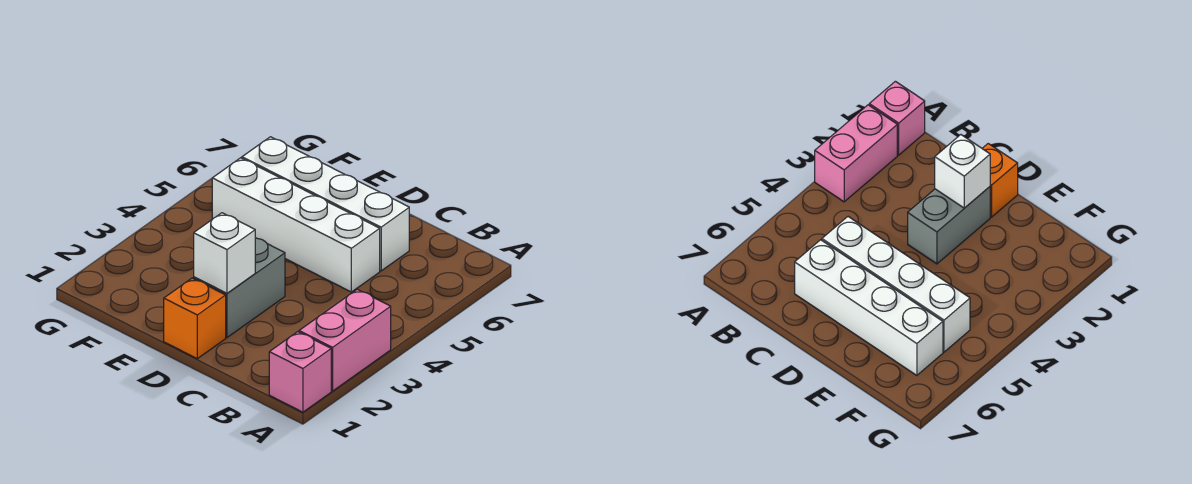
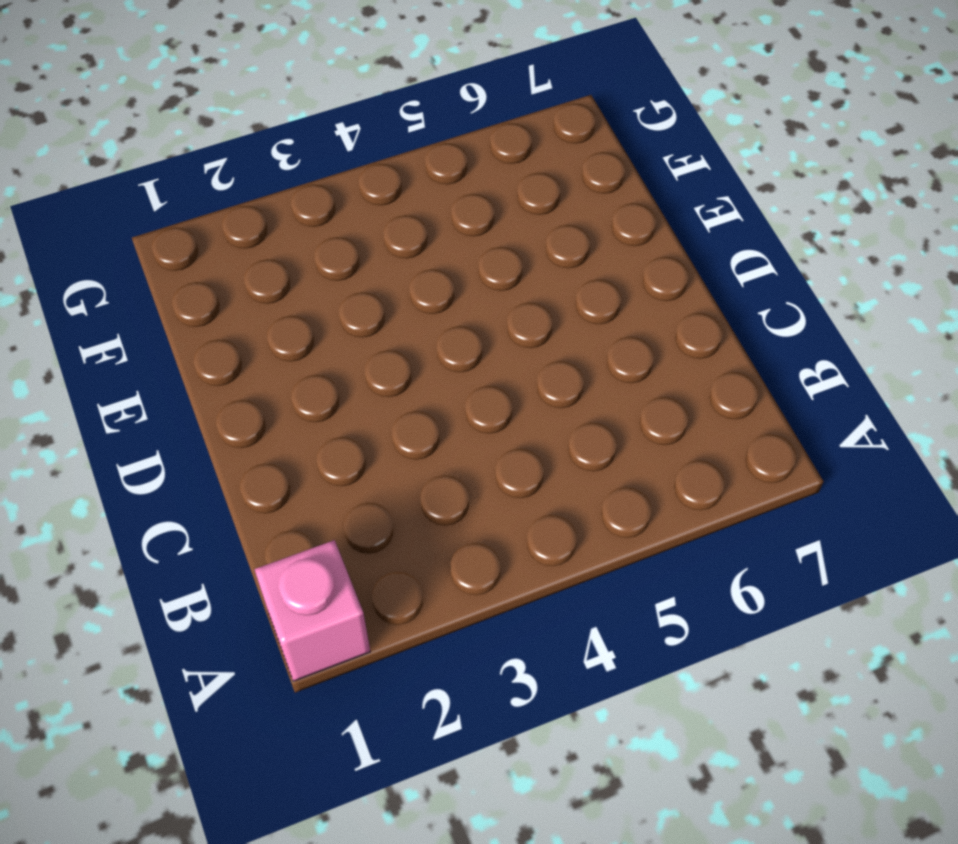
none -> pink 1x2 brick [299,289,391,391]
none -> white 1x4 brick [212,158,380,292]

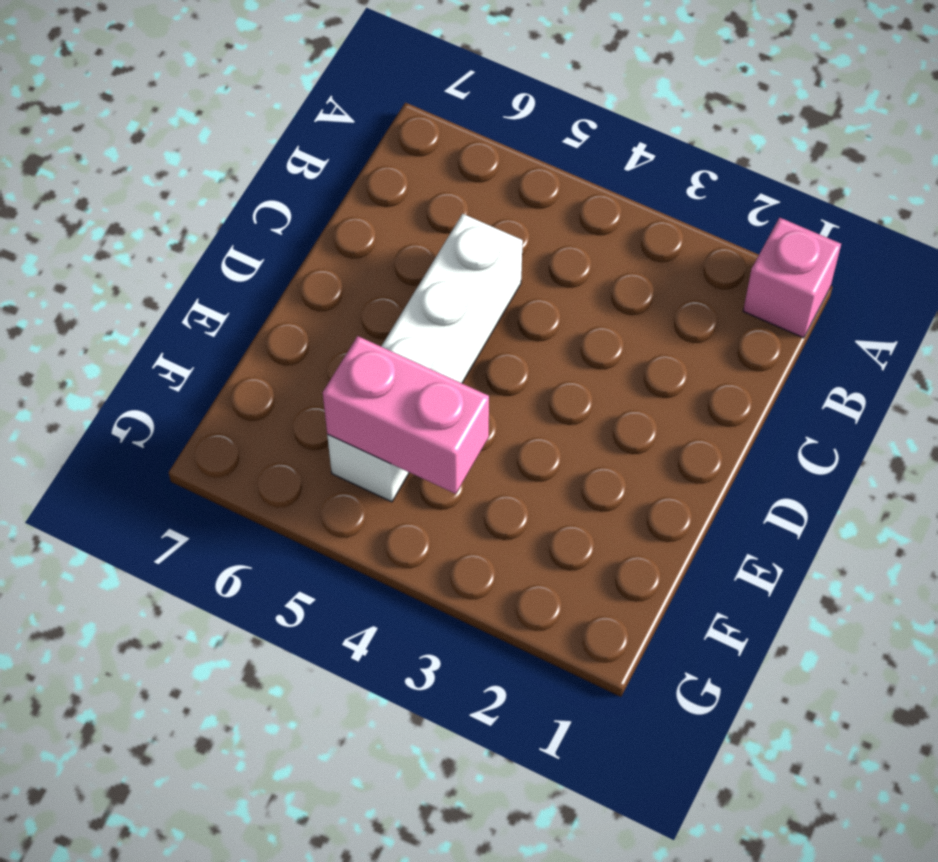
pink 1x2 brick [323,336,489,494] -> pink 1x2 brick moved to [299,289,391,391]
none -> white 1x4 brick [242,137,409,271]
none -> orange 1x1 brick [164,278,226,359]

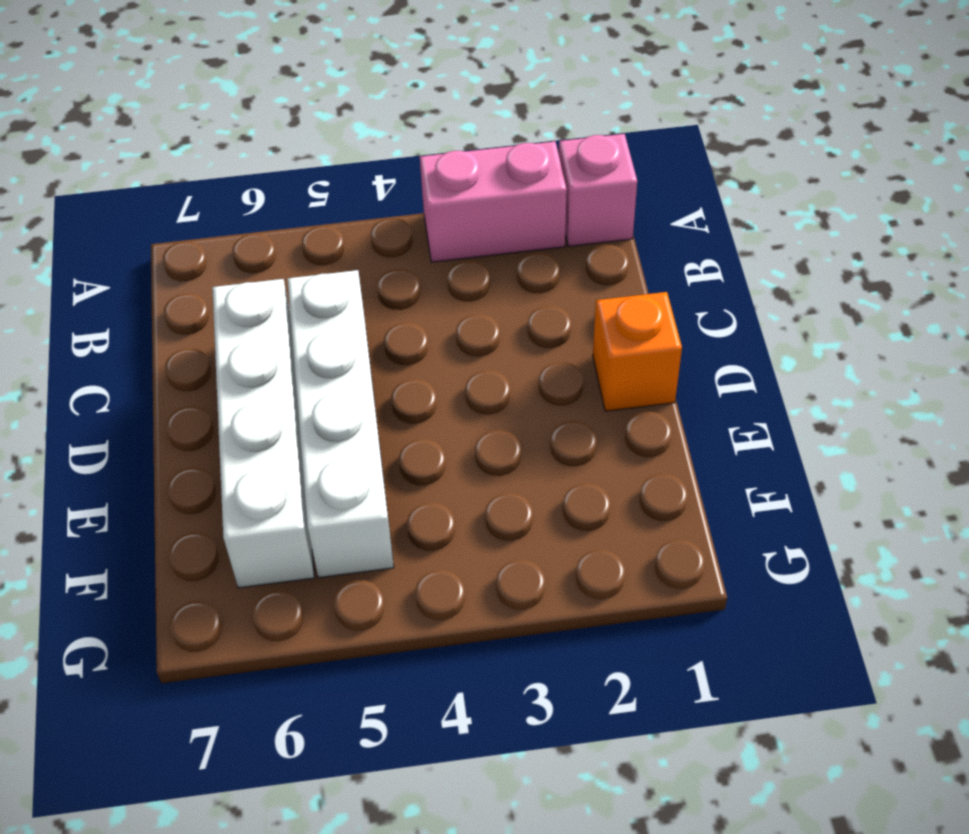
none -> grey 1x2 brick [194,238,285,337]
none -> white 1x1 brick [194,213,255,293]

